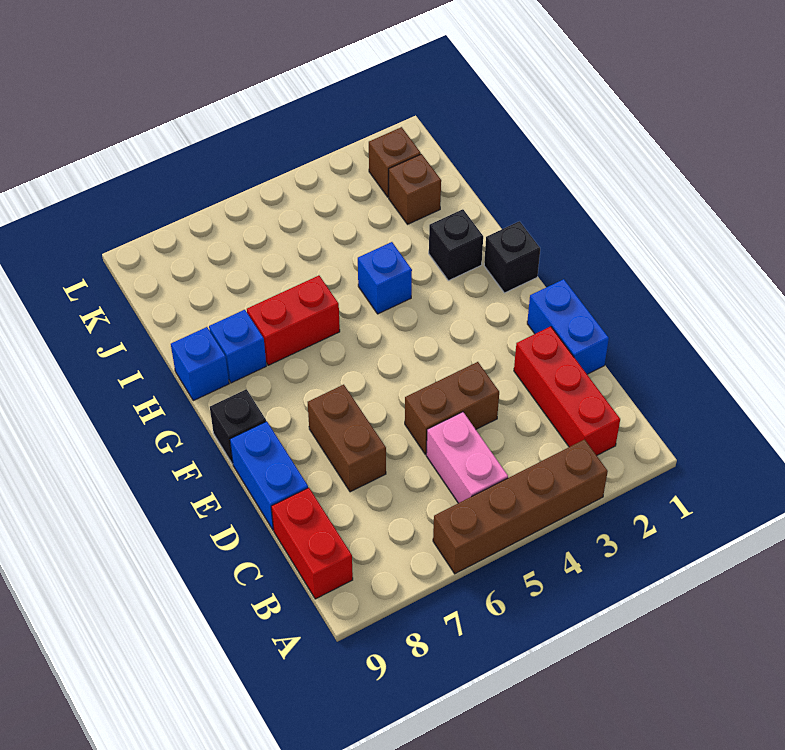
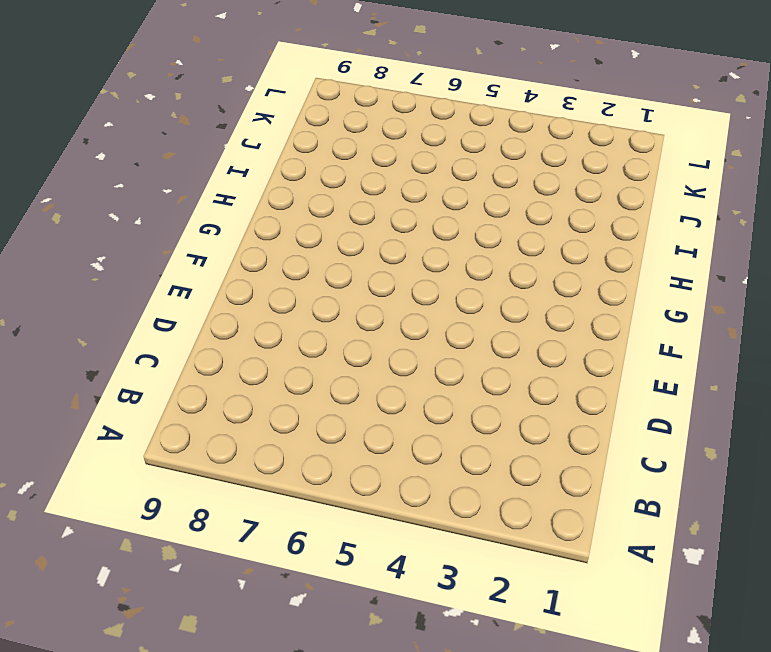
none -> brown 1x4 brick [433,440,608,574]
none -> red 1x3 brick [514,326,620,456]
none -> pink 1x2 brick [426,412,508,503]

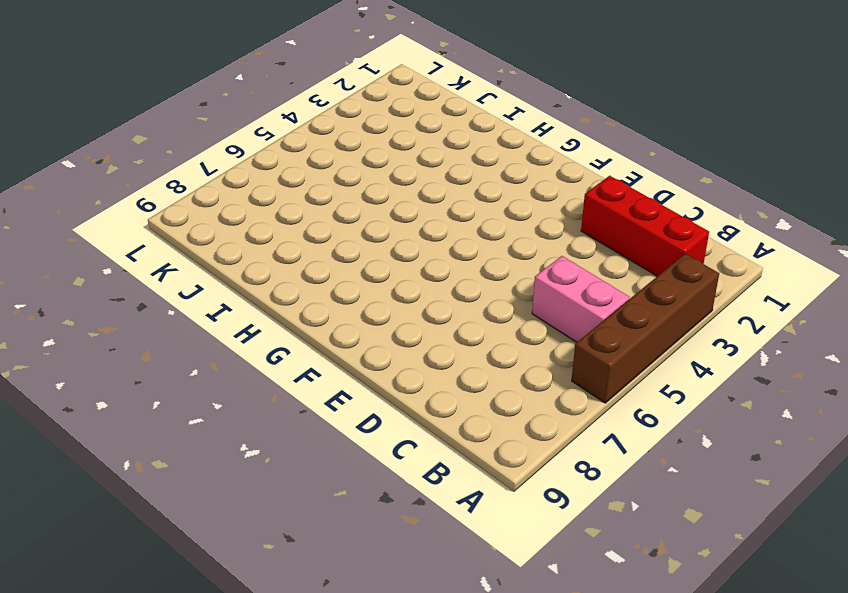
none -> red 1x2 brick [271,488,353,599]
none -> blue 1x2 brick [527,279,609,374]
none -> brown 1x2 brick [405,362,499,454]

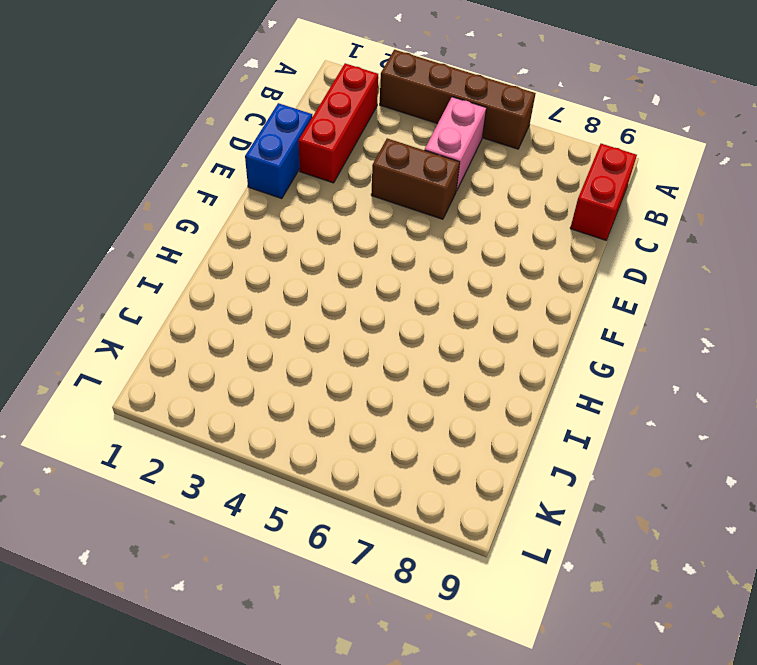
none -> brown 1x2 brick [308,385,386,492]
none -> blue 1x2 brick [230,421,308,530]
none -> black 1x1 brick [210,389,266,464]

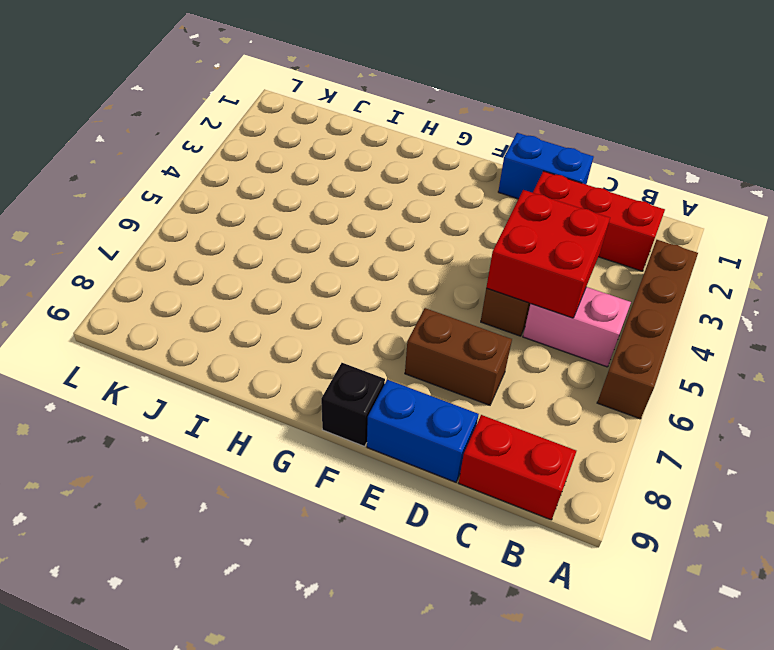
red 2x2 brick [486,190,610,318] -> none
none -> black 1x1 brick [484,221,540,293]
none -> black 1x1 brick [429,209,483,281]
none -> blue 1x1 brick [358,242,412,314]

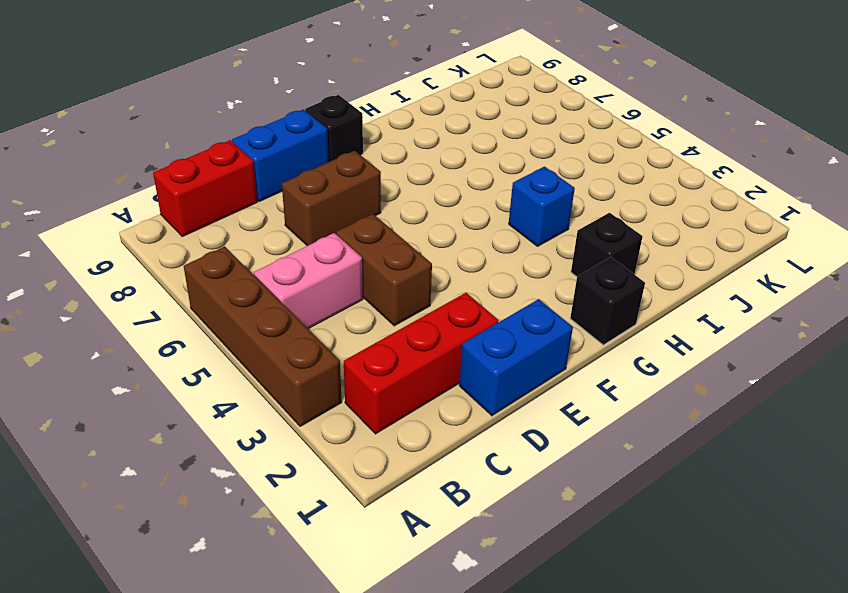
none -> red 1x2 brick [247,276,340,365]
none -> blue 1x1 brick [209,310,266,383]
none -> blue 1x1 brick [170,327,229,401]

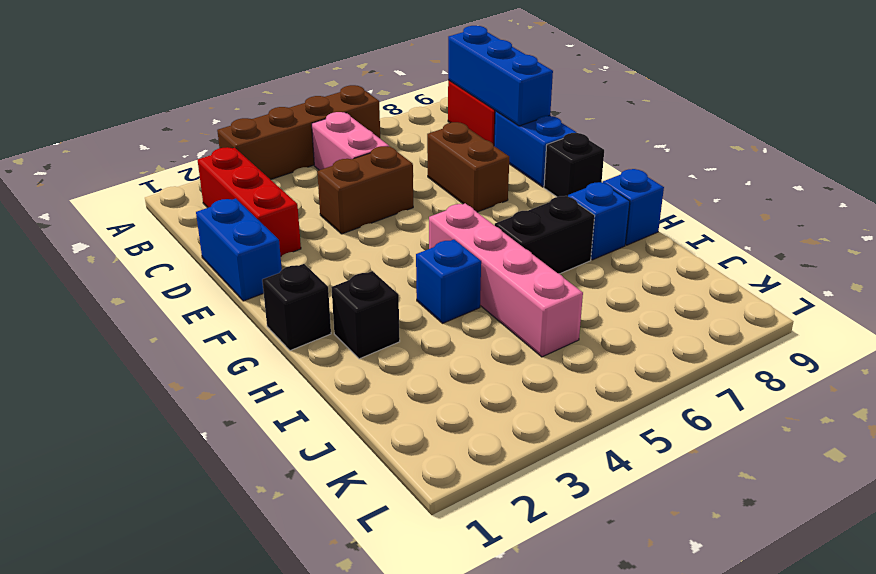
blue 1x3 brick [448,26,553,126] -> none
pink 1x4 brick [429,203,583,357] -> none
black 1x2 brick [495,196,595,274] -> red 1x2 brick [247,276,340,365]
none -> brown 1x1 brick [389,154,441,224]
none -> brown 1x1 brick [369,127,421,197]

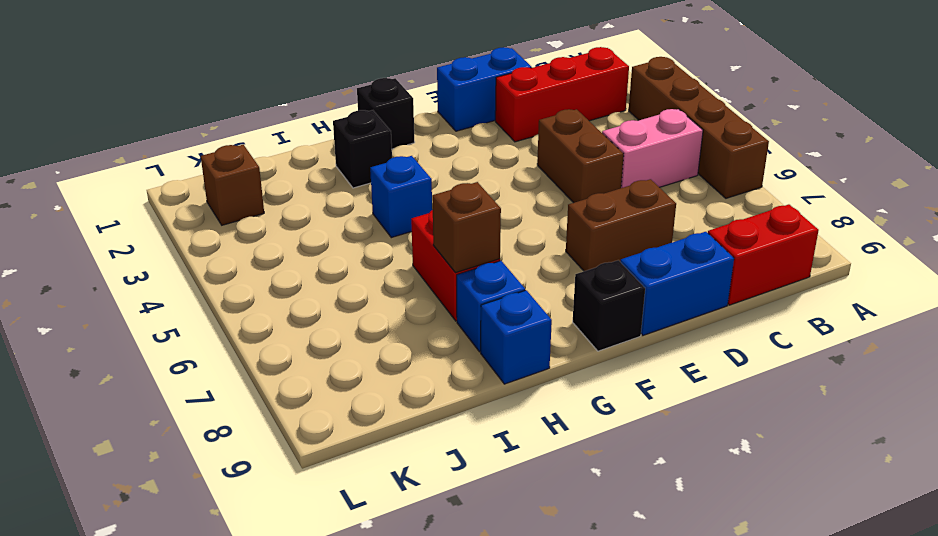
brown 1x1 brick [432,182,501,273] -> brown 1x1 brick moved to [389,154,441,224]

